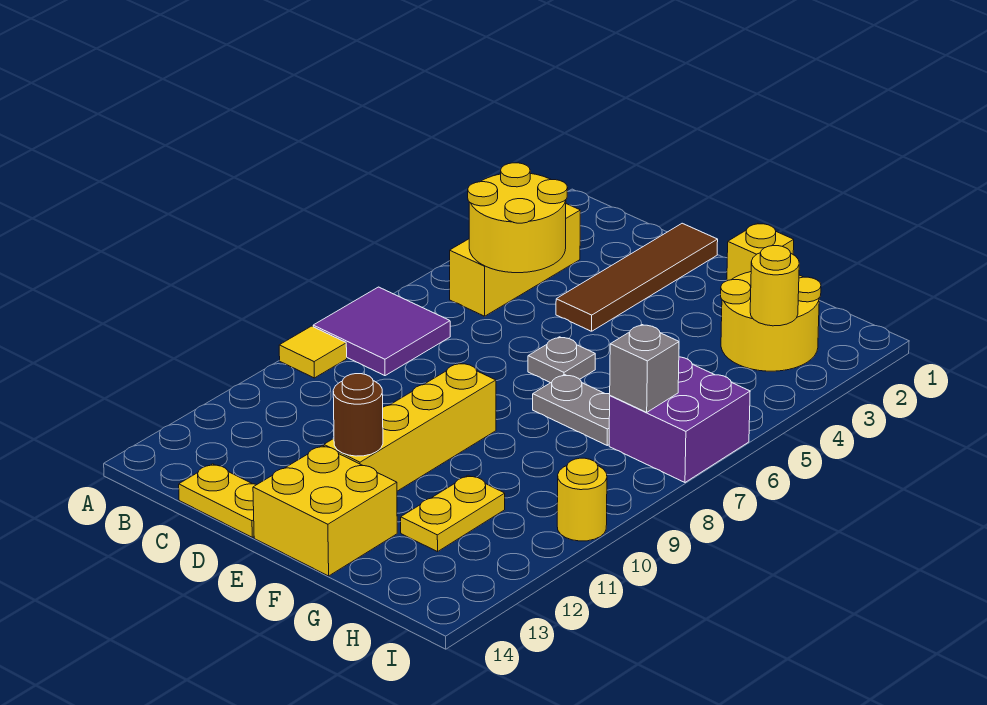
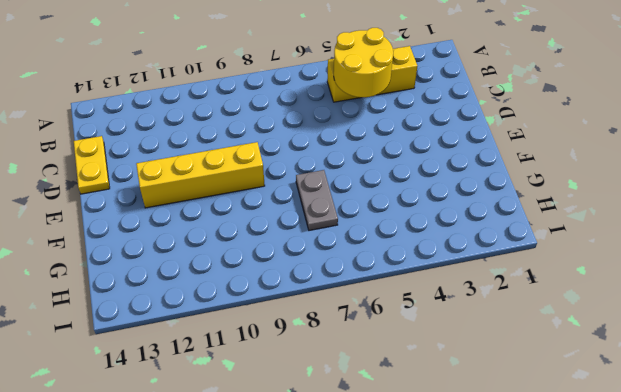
none -> purple 2x2 tile [313,287,450,376]
none -> yellow 1x1 tile [279,326,347,378]
none -> brown 1x4 tile [556,223,718,331]

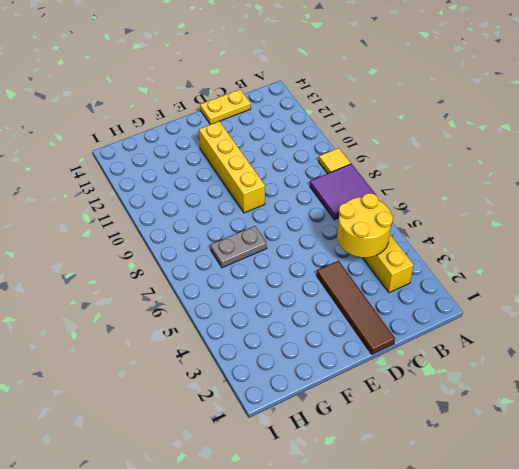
none -> grey 1x1 plate [528,337,595,383]
none -> yellow 2x2 brick [253,446,397,576]
none -> yellow 1x1 brick [727,223,794,281]

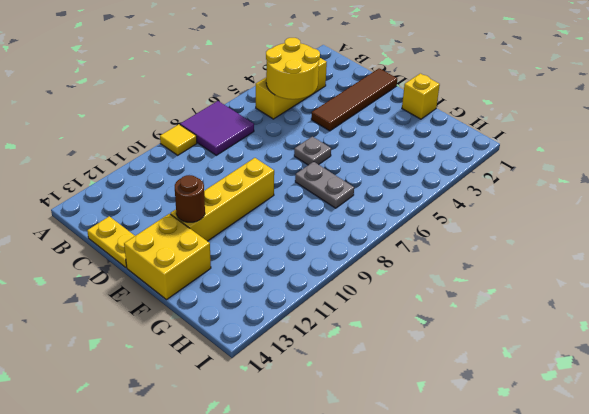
none -> yellow 2x2 round brick [721,272,821,371]
none -> yellow 1x2 plate [401,475,505,552]
none -> purple 2x2 brick [609,357,750,482]

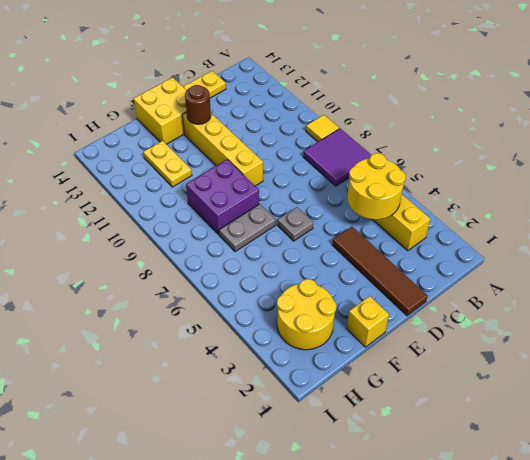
purple 2x2 brick [186,159,259,235] -> purple 2x2 brick moved to [609,357,750,482]
none -> yellow 1x1 round brick [557,458,607,541]
none -> yellow 1x1 round brick [750,246,799,326]
none -> grey 1x1 brick [610,325,679,412]

